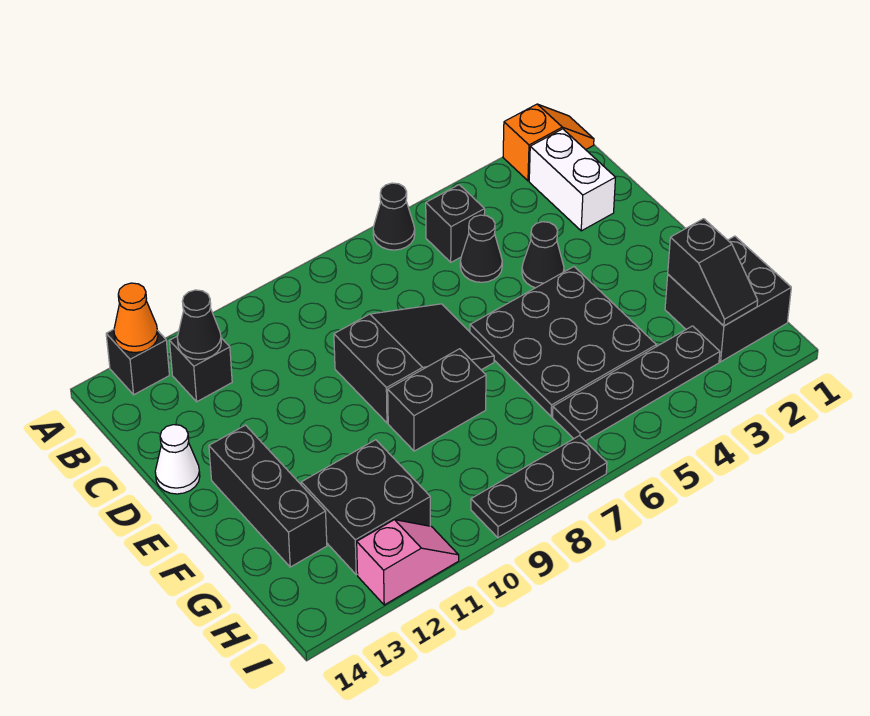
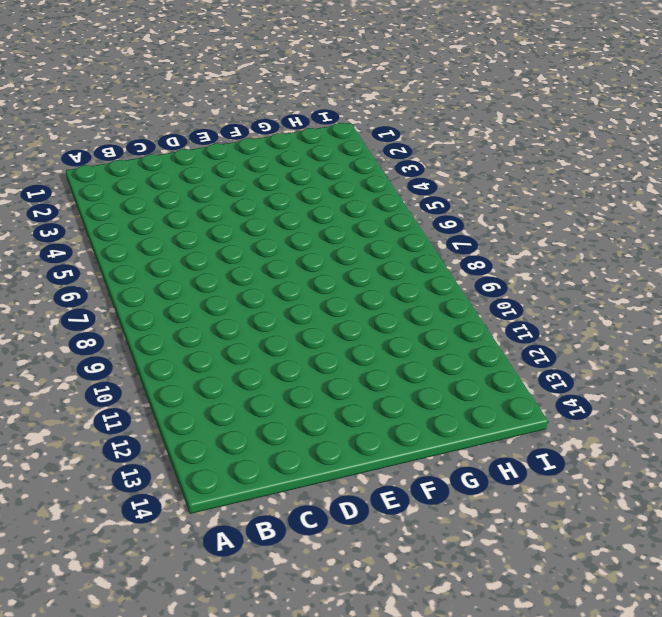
none -> orange 1x2 slope [503,104,594,181]
none -> black 1x1 cone [373,183,415,250]
none -> black 1x1 brick [106,329,169,395]

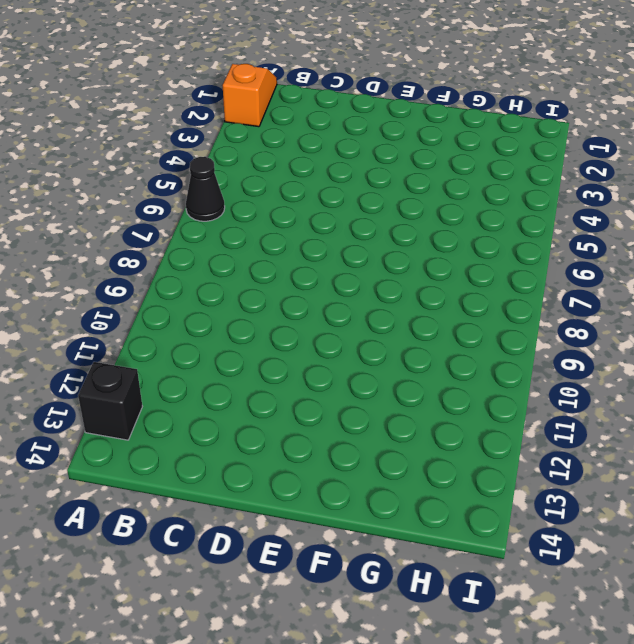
none -> white 1x2 brick [529,129,616,231]
none -> black 1x1 brick [426,185,485,262]
none -> black 1x1 brick [170,336,232,402]

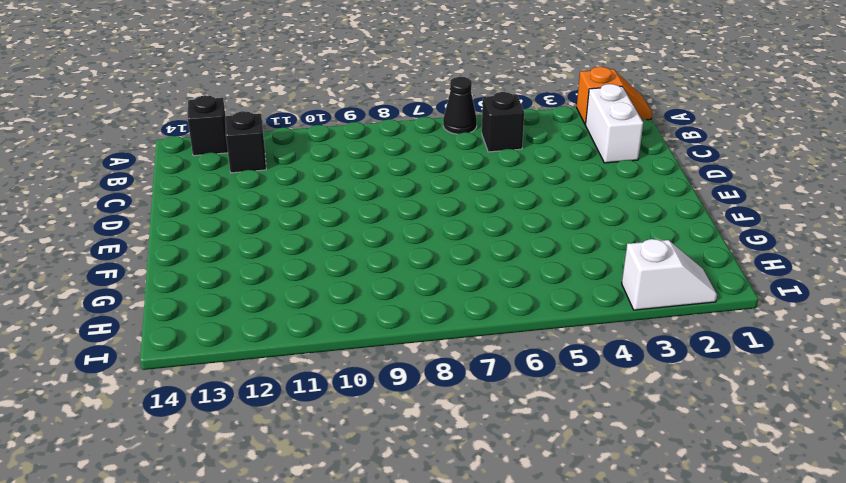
white 1x2 slope [622,239,717,310] -> none
none -> black 1x1 cone [460,215,502,282]
none -> black 1x1 cone [522,222,564,288]
none -> black 2x3 slope [334,304,494,423]

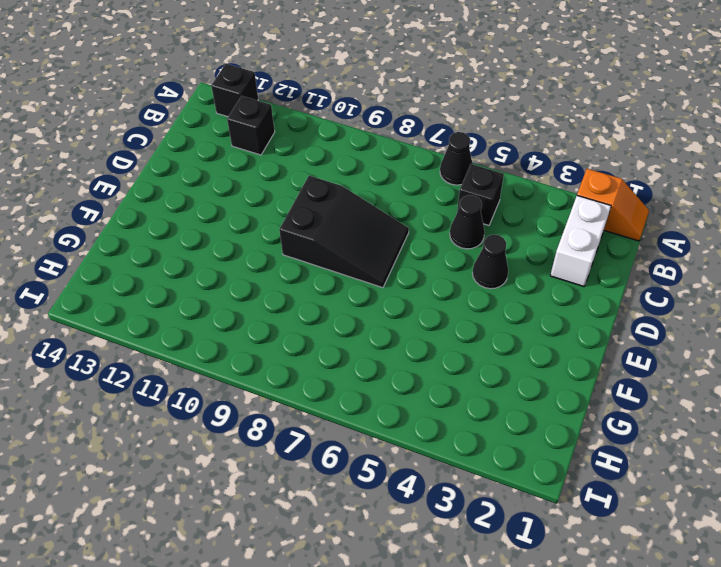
none -> white 1x1 cone [155,425,200,494]
none -> black 3x3 plate [470,267,656,416]
none -> black 1x3 brick [209,425,327,567]

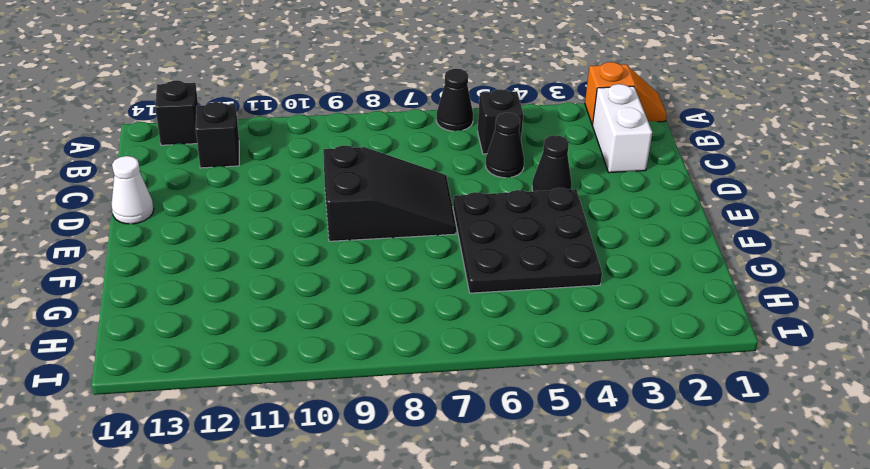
none -> black 1x3 brick [209,425,327,567]
none -> black 1x2 brick [388,349,486,451]
none -> black 2x2 brick [665,236,791,362]

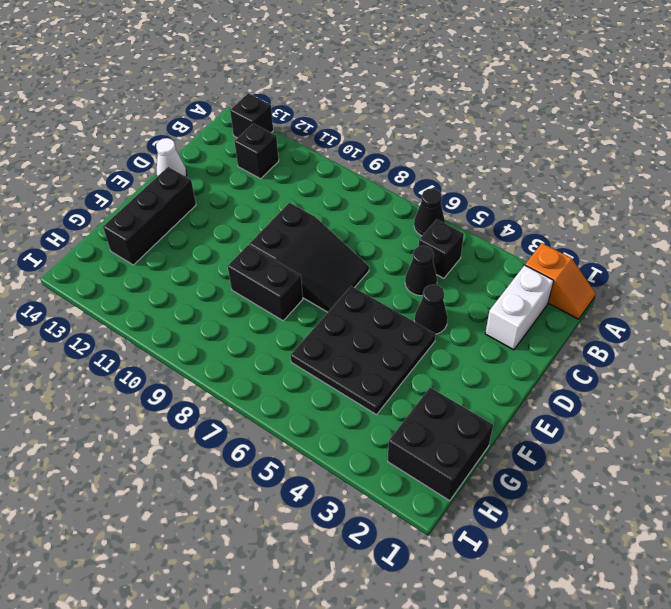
none -> black 2x2 brick [301,440,430,575]
none -> black 1x4 plate [552,326,720,441]
none -> black 1x3 plate [471,435,607,538]

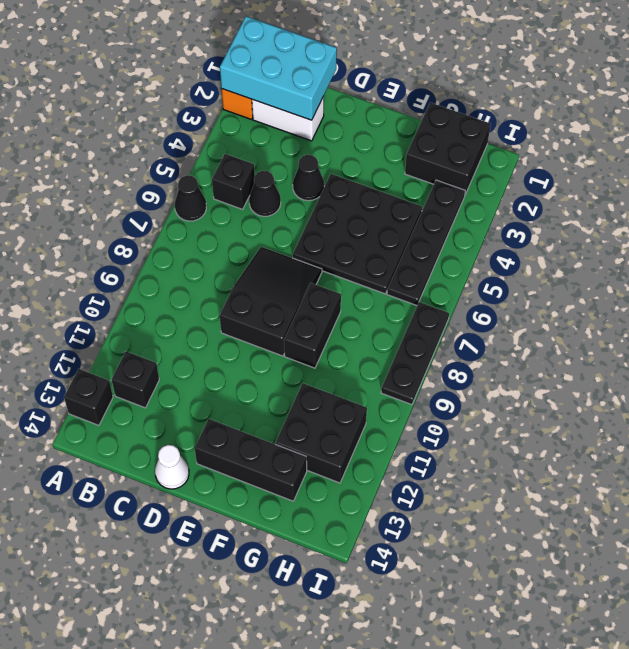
cyan 2x3 brick [220,16,337,120] -> none
none -> pink 1x2 slope [357,520,459,605]
none -> orange 1x1 cone [114,283,158,353]
none -> black 1x1 cone [177,290,221,360]

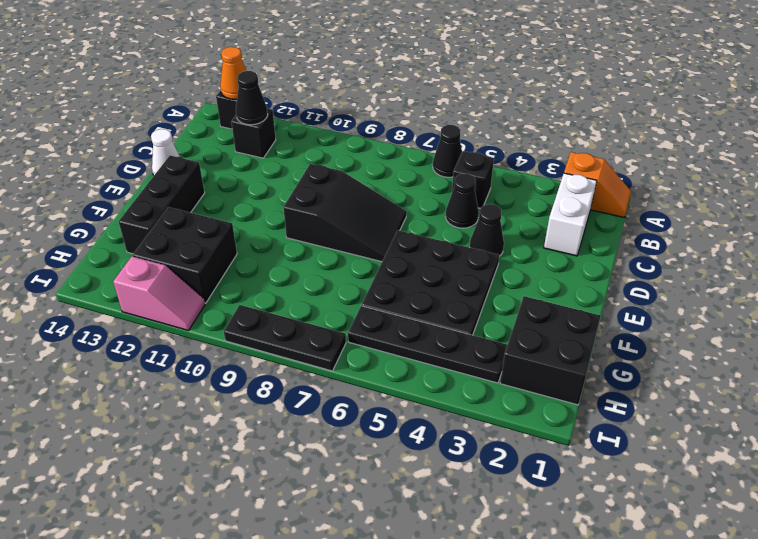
none -> black 1x2 brick [388,349,486,451]
none -> black 1x2 slope [668,219,758,326]

